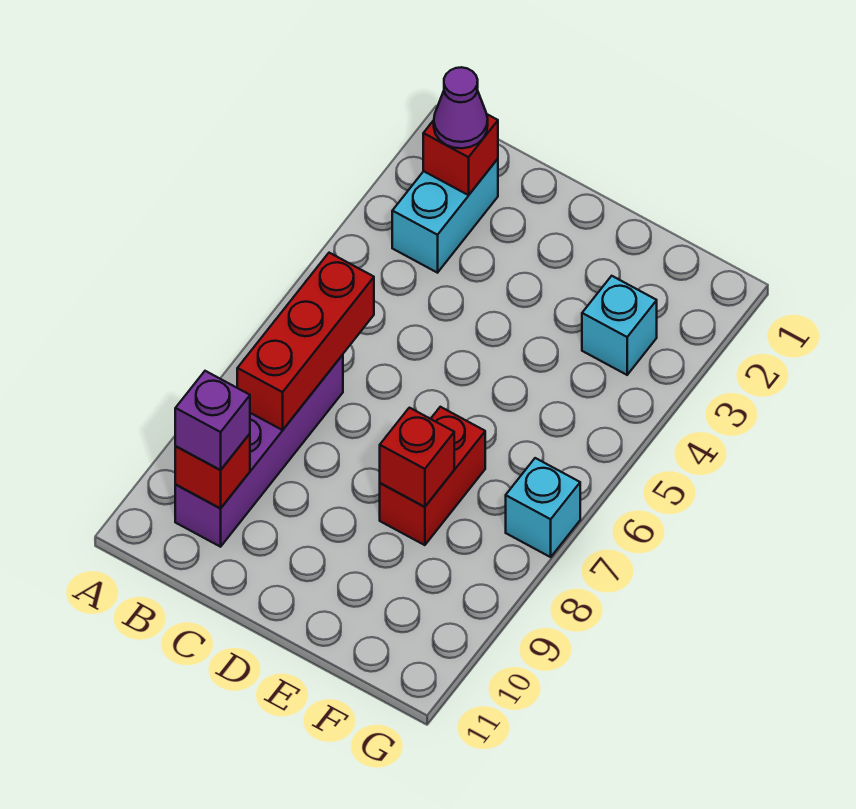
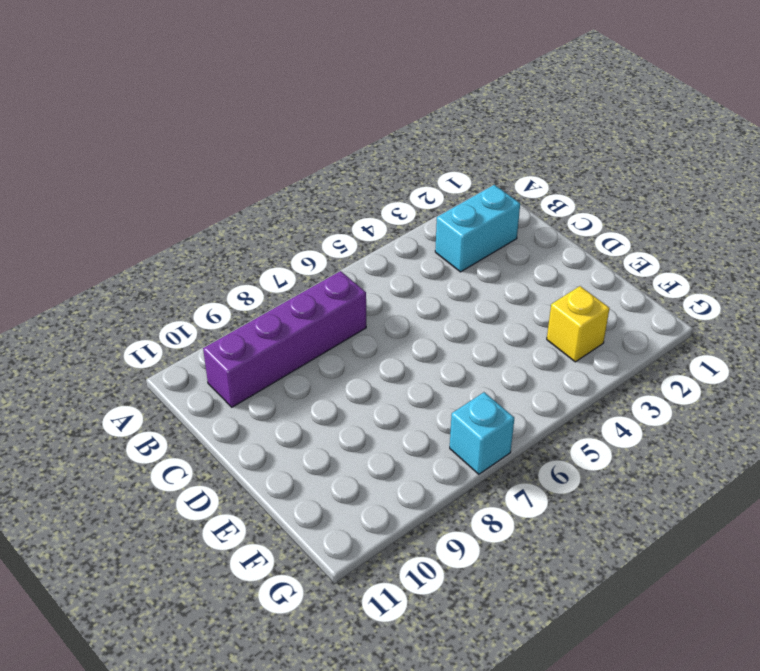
yellow 1x1 brick [547,286,610,362] -> cyan 1x1 brick [582,276,657,375]
none -> red 1x2 brick [380,407,485,545]
none -> red 1x1 brick [423,114,498,195]

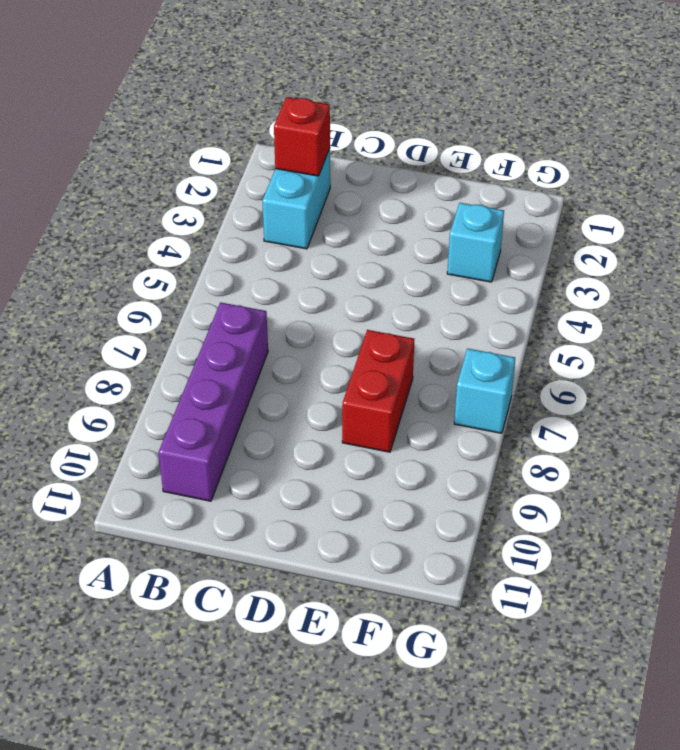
none -> red 1x3 brick [237,253,374,430]
none -> red 1x1 brick [175,434,250,509]

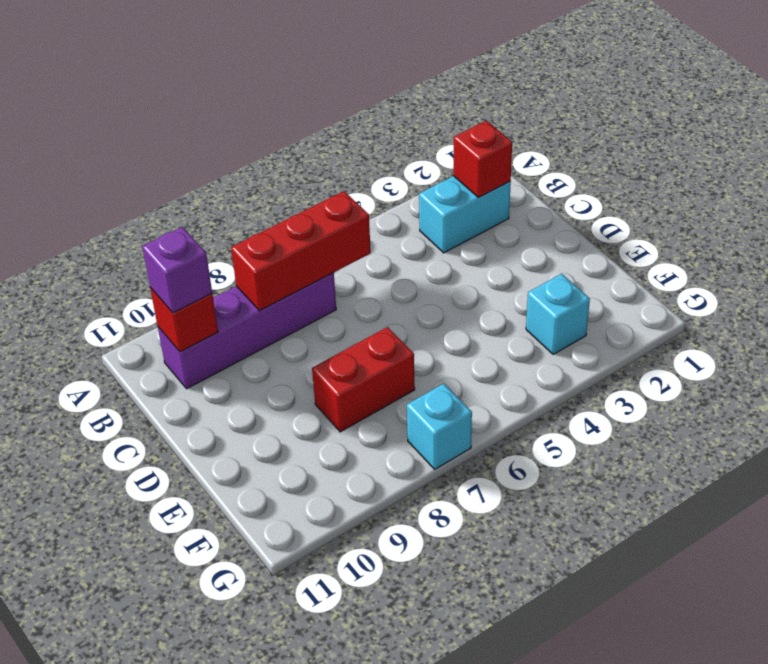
none -> red 1x1 brick [380,408,454,507]
none -> purple 1x1 cone [434,67,488,148]

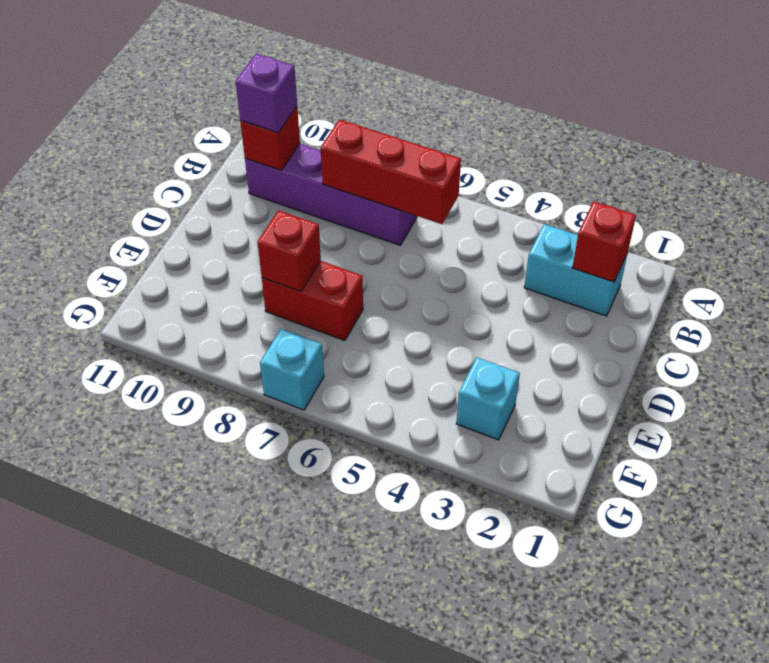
none -> purple 1x1 cone [434,67,488,148]

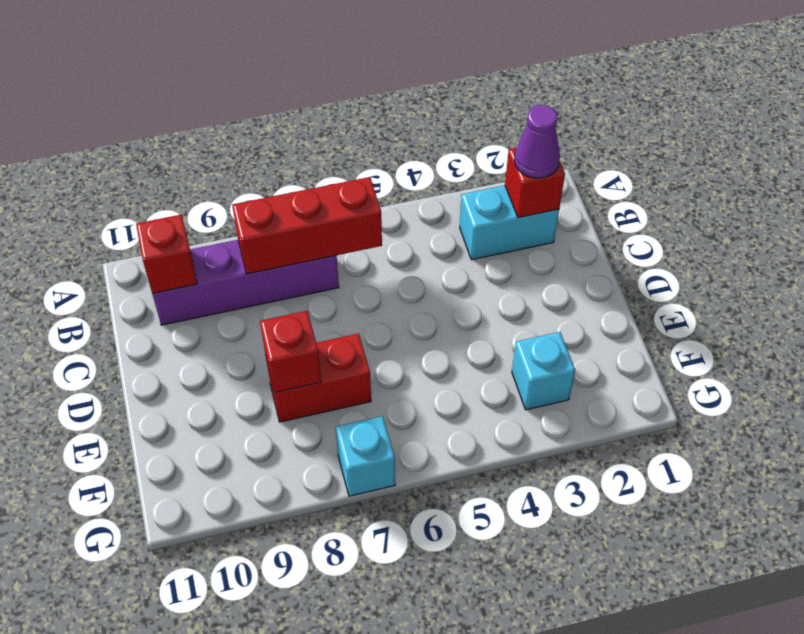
none -> purple 1x1 brick [175,371,250,470]

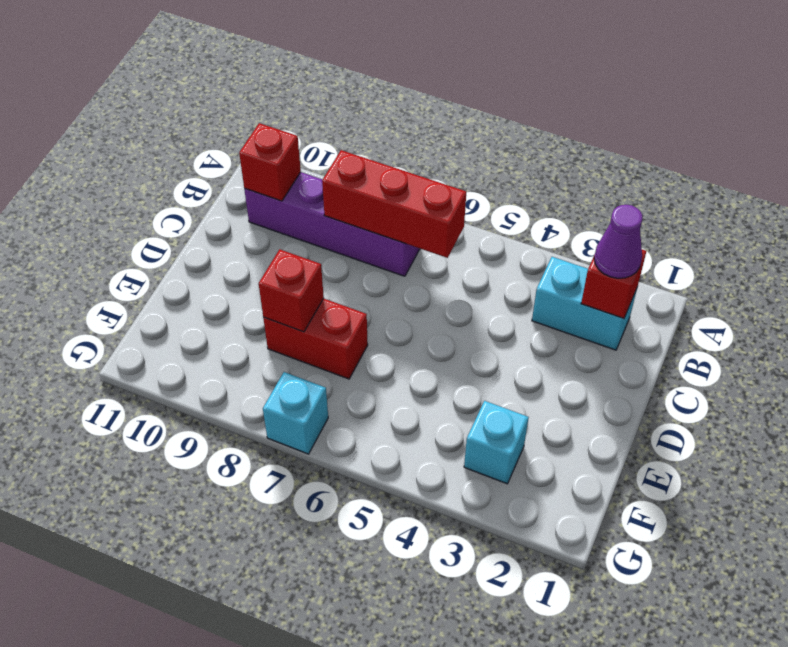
none -> purple 1x1 brick [175,371,250,470]

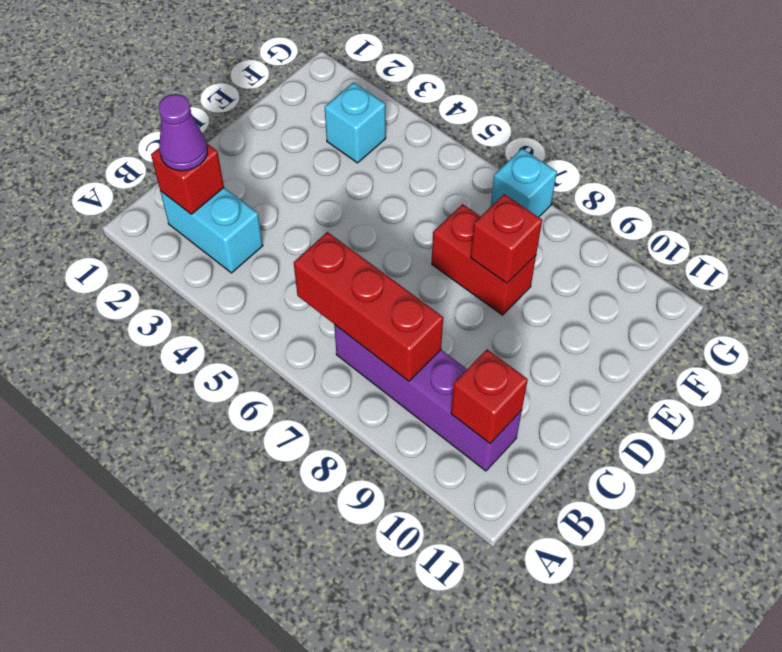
none -> purple 1x1 brick [175,371,250,470]

